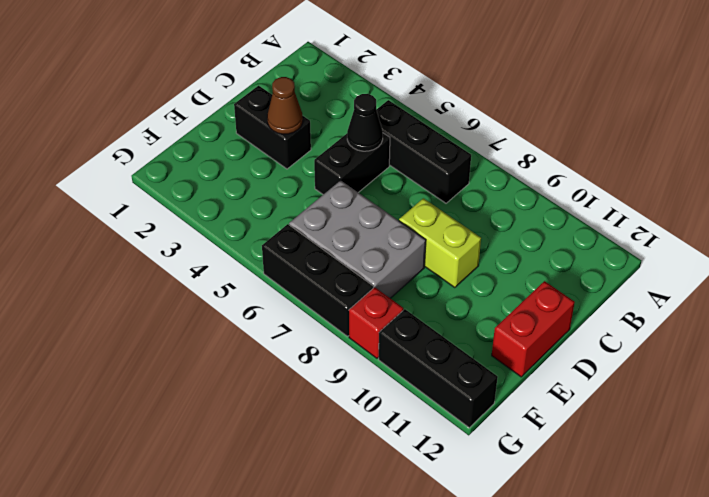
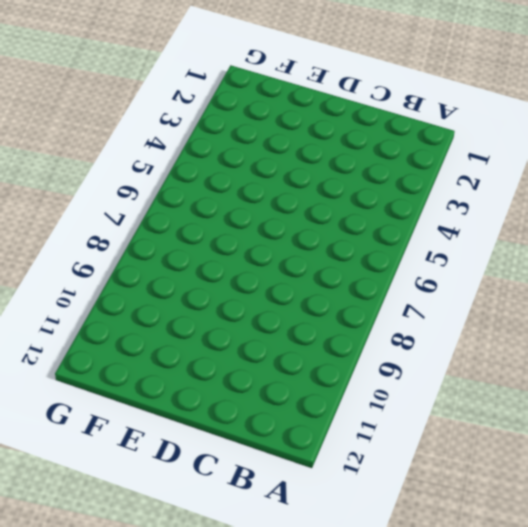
none -> black 1x3 brick [376,100,471,203]
none -> black 1x2 brick [314,133,390,194]

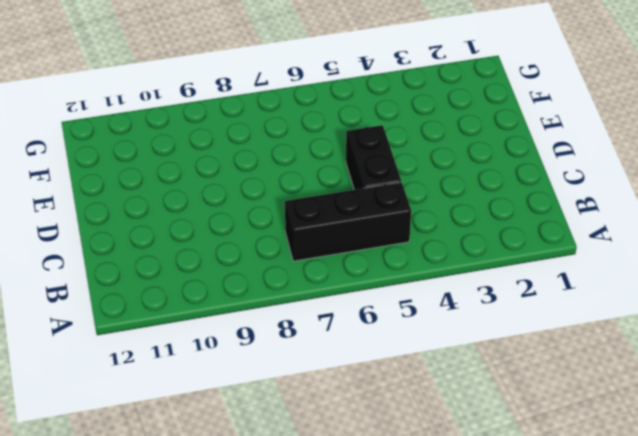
none -> black 1x2 brick [234,86,311,169]
none -> lime 1x2 brick [399,198,481,288]

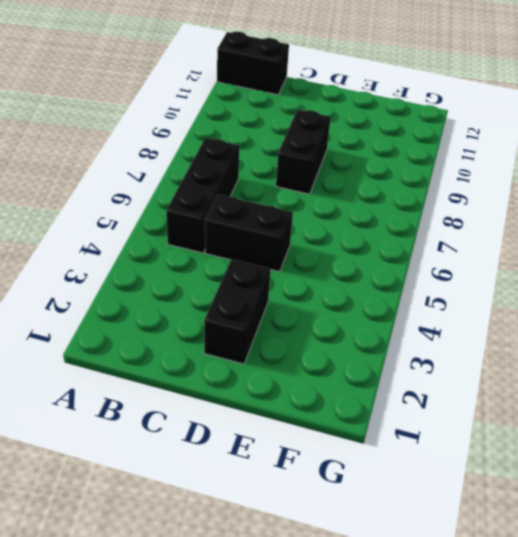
black 1x2 brick [217,32,289,95] -> none
black 1x2 brick [276,110,331,194] -> lime 1x2 brick [399,198,481,288]
none -> red 1x2 brick [492,281,575,377]
none -> grey 2x3 brick [289,180,426,298]

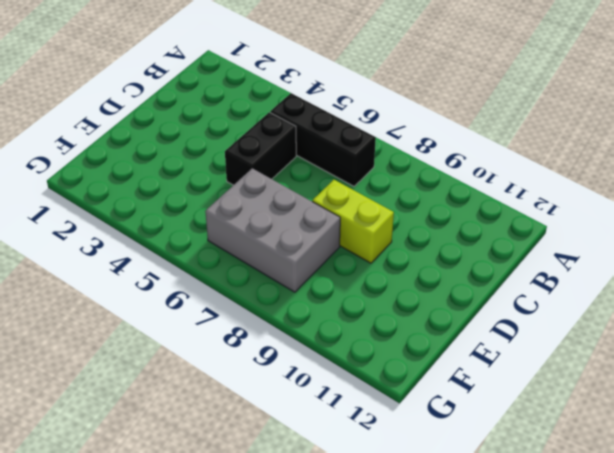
none -> black 1x2 brick [234,86,311,169]
none -> red 1x2 brick [492,281,575,377]

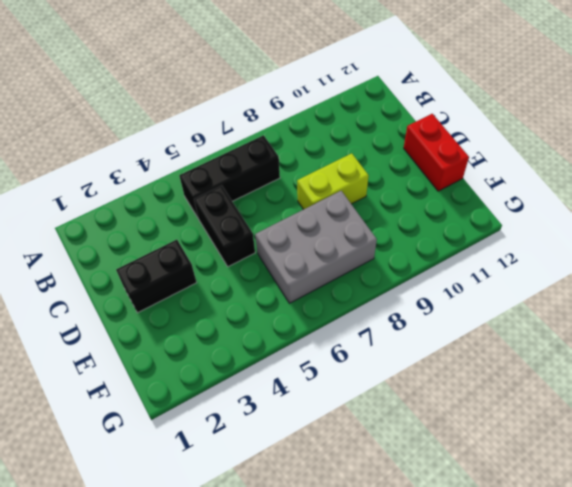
none -> black 1x3 brick [262,224,373,336]
none -> red 1x1 brick [349,287,403,358]

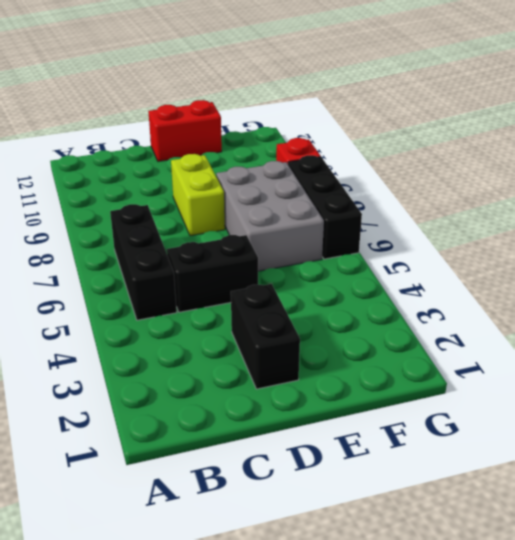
none -> black 1x3 brick [379,309,498,428]
none -> black 1x1 cone [347,94,383,151]

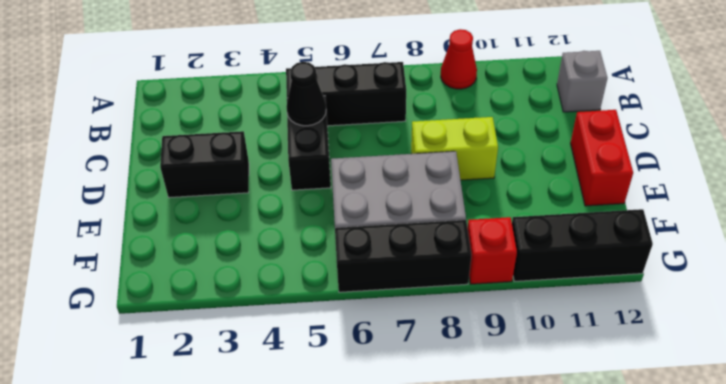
red 1x1 cone [441,29,477,89] -> none
grey 1x1 brick [557,51,607,112] -> none
none -> brown 1x1 cone [267,77,303,134]

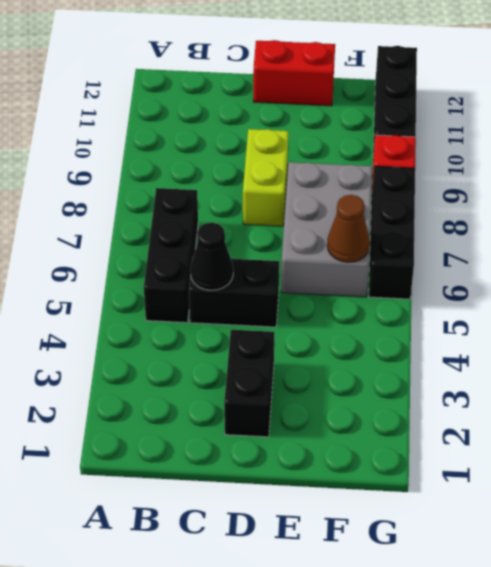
brown 1x1 cone [327,195,370,262] -> brown 1x1 cone moved to [267,77,303,134]

